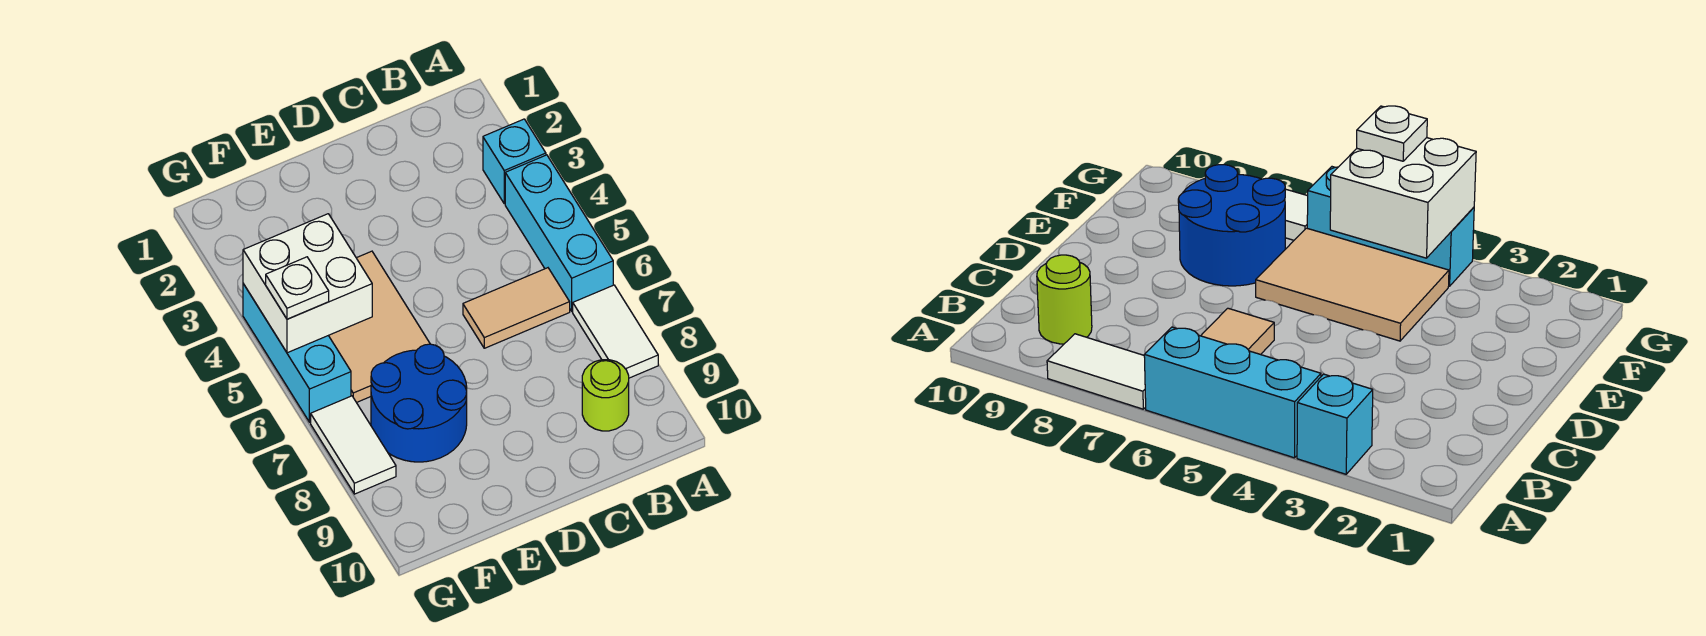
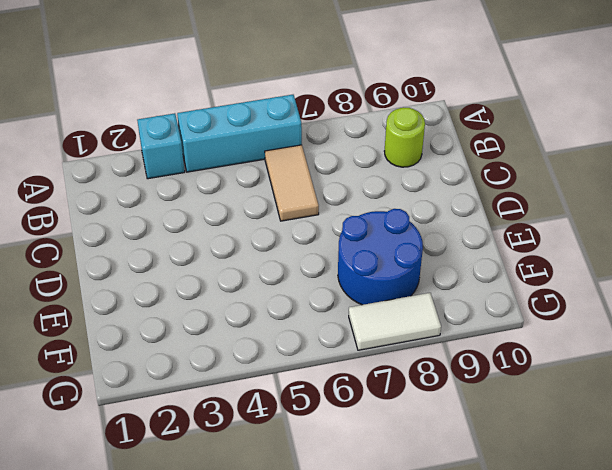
none -> white 1x2 tile [573,285,658,378]
none -> tan 2x3 tile [329,251,430,402]

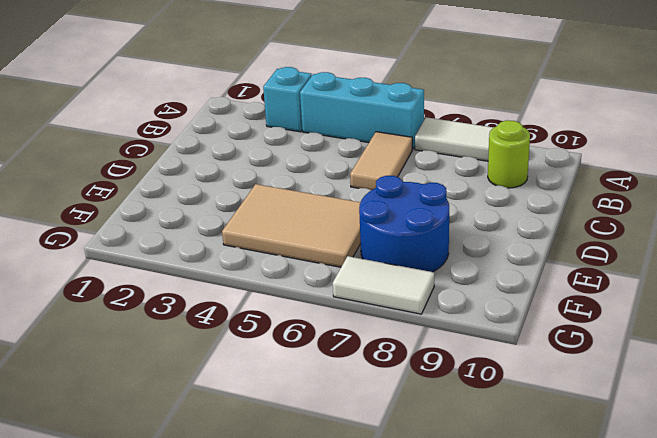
none -> cyan 1x3 brick [243,284,351,422]
none -> white 2x2 brick [243,214,372,353]

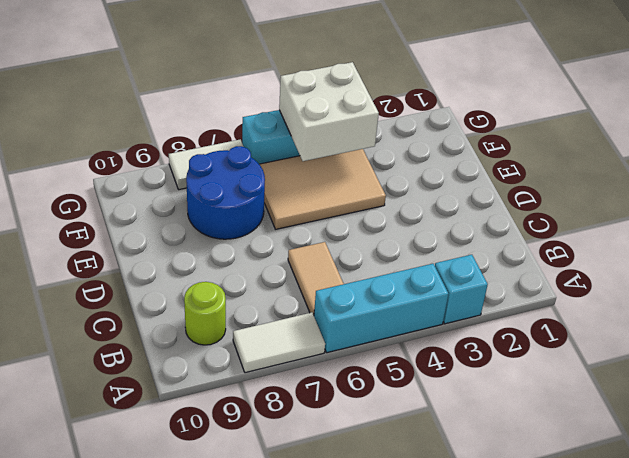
none -> white 1x1 plate [266,257,329,319]

